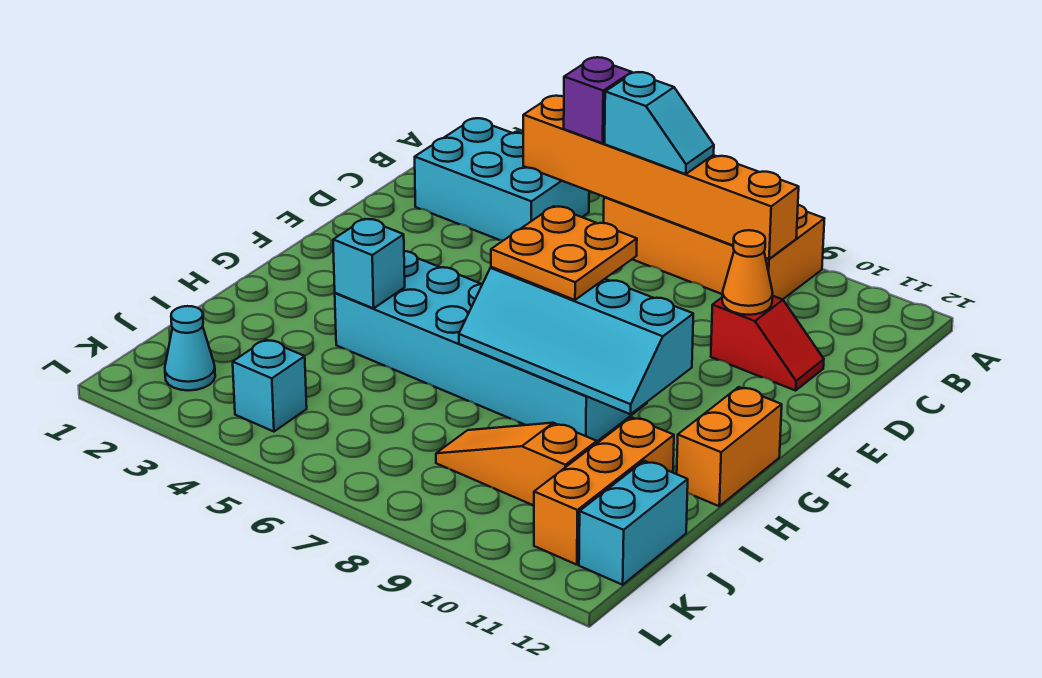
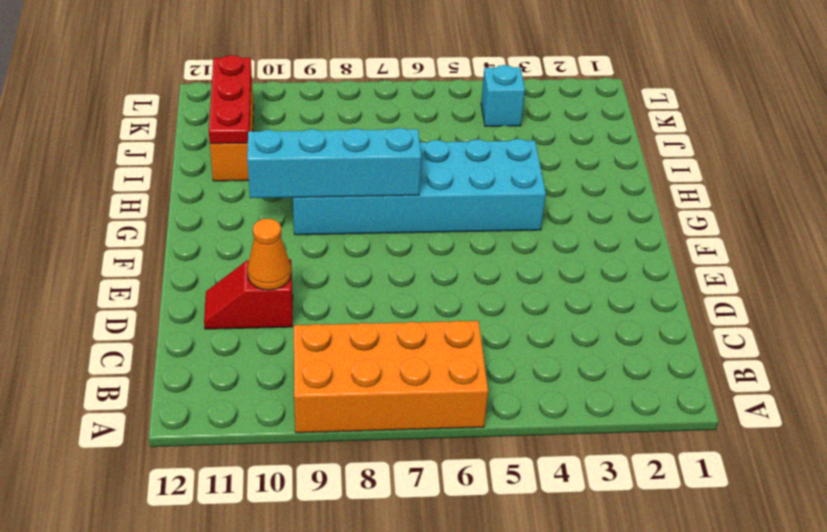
red 1x3 plate [209,55,251,144] -> none
none -> cyan 2x3 brick [415,118,589,240]
none -> orange 1x2 brick [677,387,782,506]
none -> orange 1x3 slope [436,423,597,506]

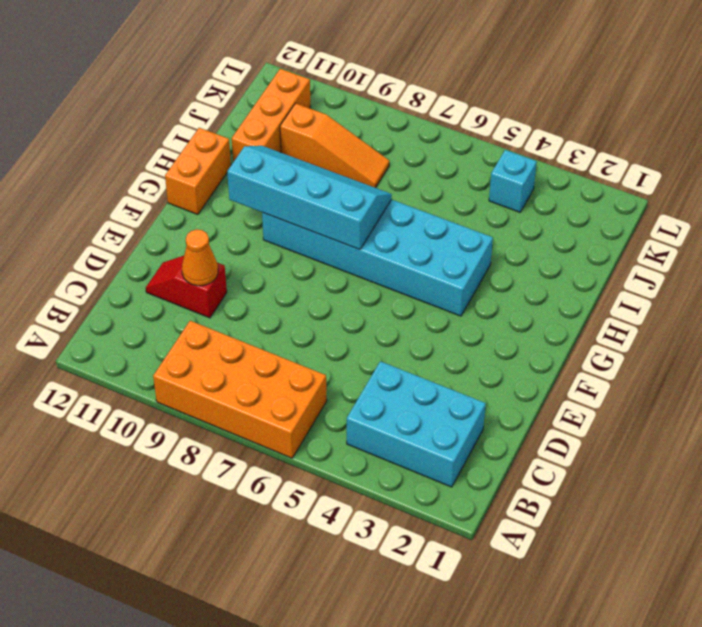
none -> cyan 1x2 brick [579,461,688,585]
none -> cyan 1x1 cone [165,306,215,390]
none -> orange 1x6 brick [523,96,799,259]

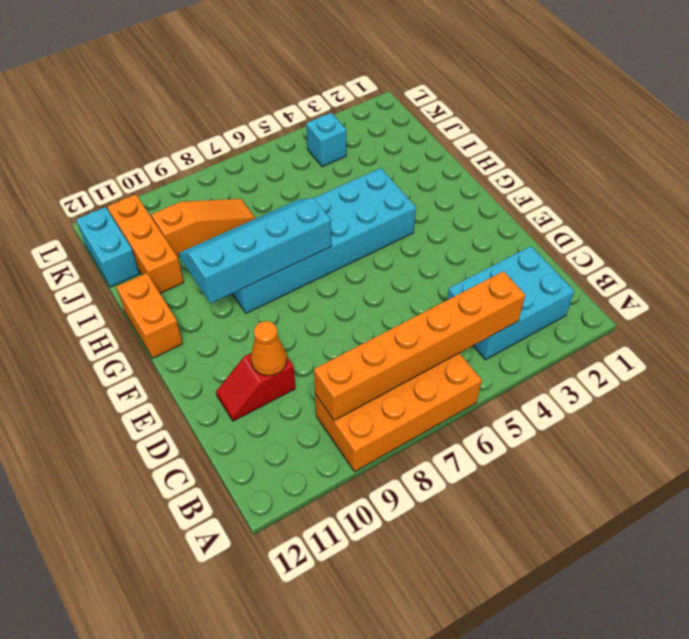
none -> cyan 1x1 cone [165,306,215,390]
none -> cyan 1x1 brick [333,219,405,308]
none -> purple 1x1 brick [564,57,632,143]

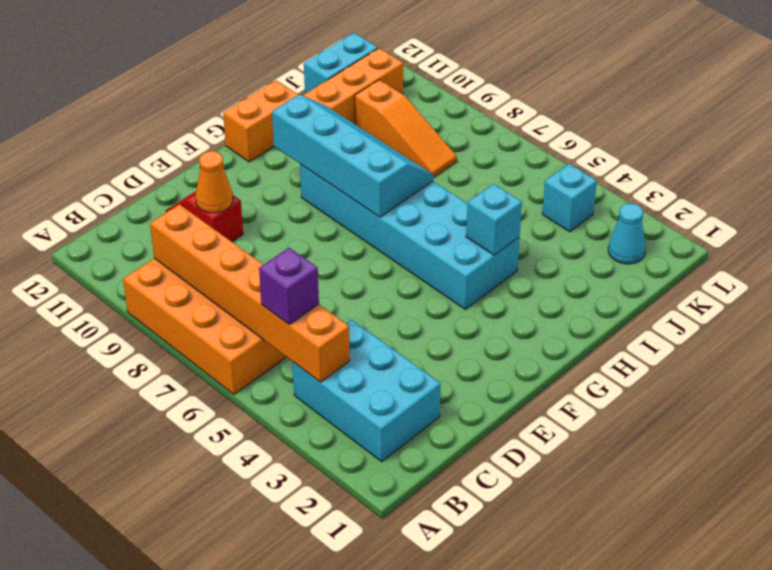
none -> cyan 1x2 slope [605,72,714,174]
none -> orange 2x2 plate [491,206,637,300]

